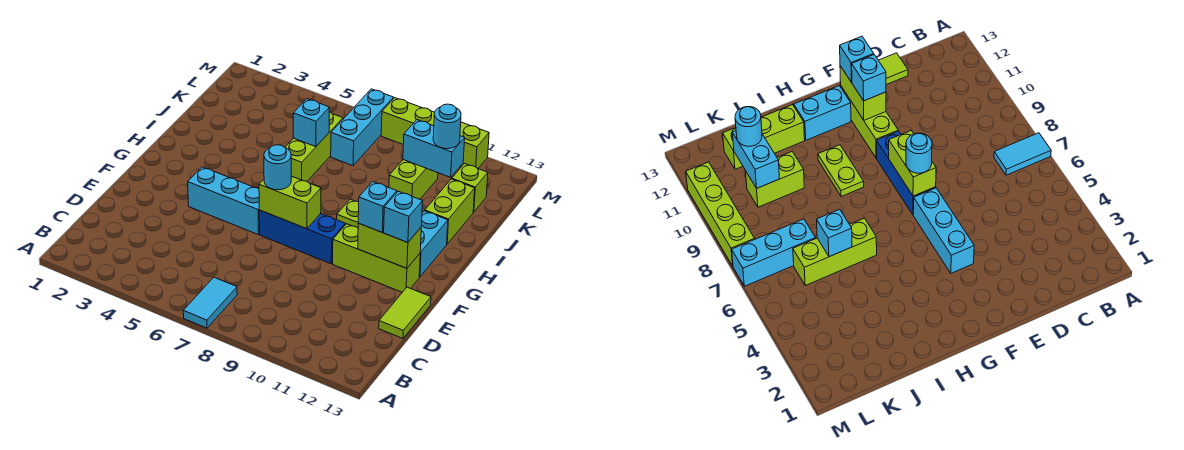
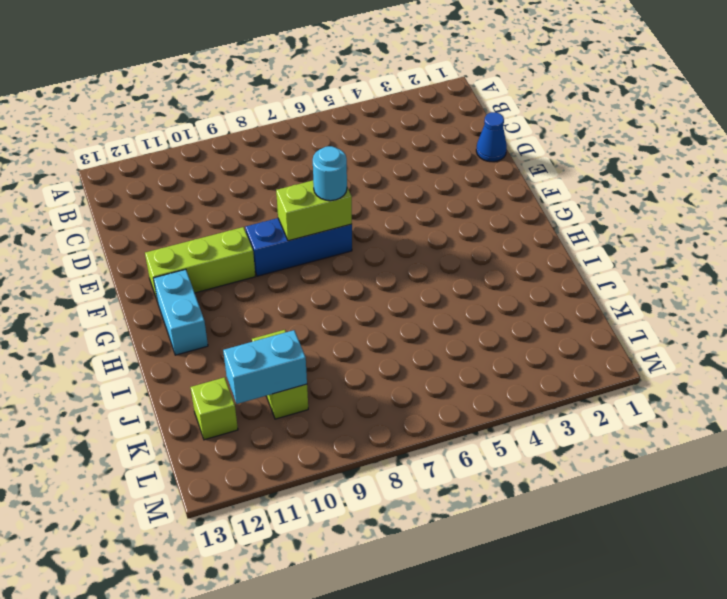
blue 1x1 cone [476,112,507,162] -> none
none -> cyan 1x2 tile [183,277,237,328]
none -> lime 1x2 tile [379,287,431,338]
none -> cyan 1x3 brick [188,167,260,235]

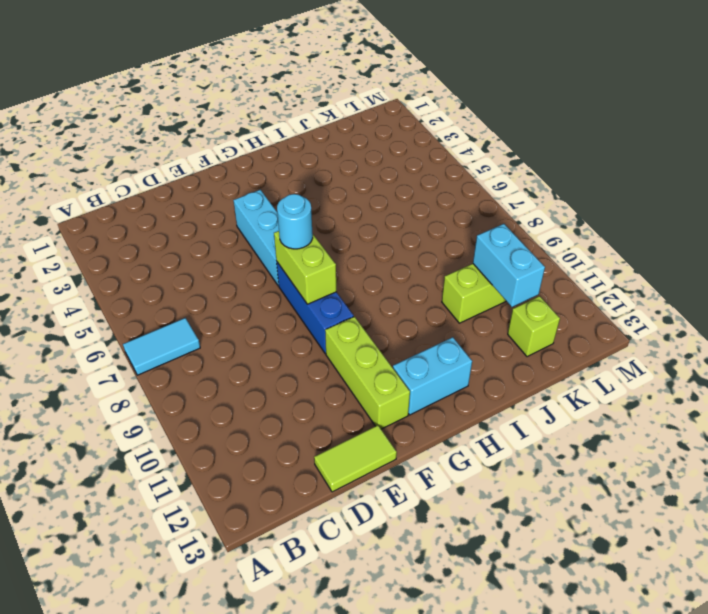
none -> lime 1x2 plate [337,199,359,228]
none -> lime 1x3 brick [285,112,343,181]
none -> lime 1x2 brick [425,179,475,244]

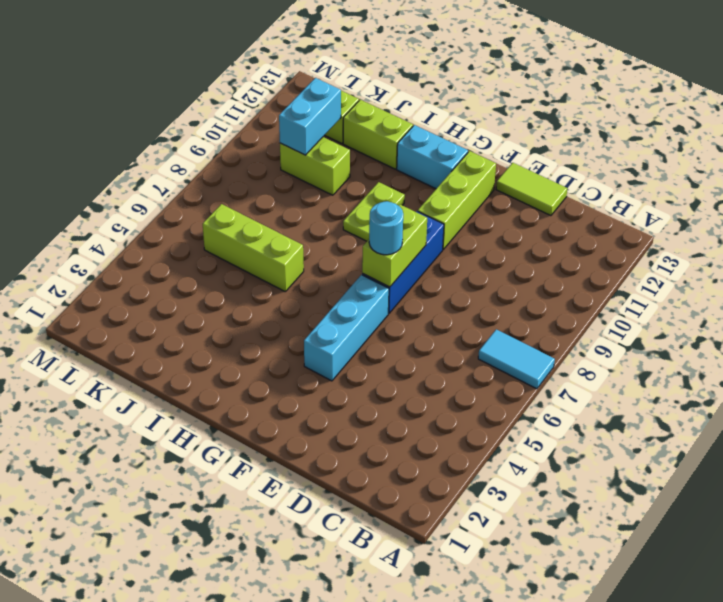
none -> cyan 1x3 brick [331,89,393,166]
none -> lime 1x4 brick [381,98,489,168]
none -> lime 1x2 brick [358,223,421,268]

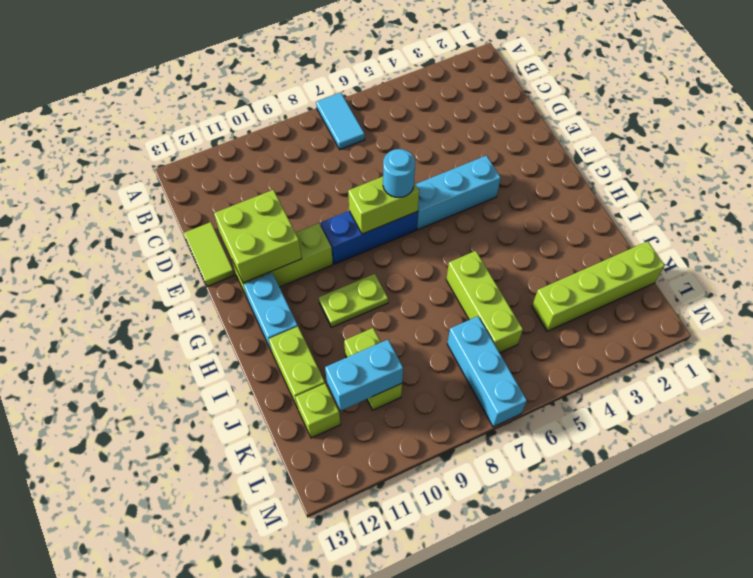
lime 2x2 brick [214,190,302,283] -> lime 1x2 brick [358,223,421,268]
lime 1x4 brick [532,241,665,331] -> lime 1x4 brick moved to [381,98,489,168]
none -> cyan 1x1 brick [293,99,329,147]
none -> cyan 1x1 brick [358,182,397,232]
none -> cyan 1x1 brick [384,191,423,243]

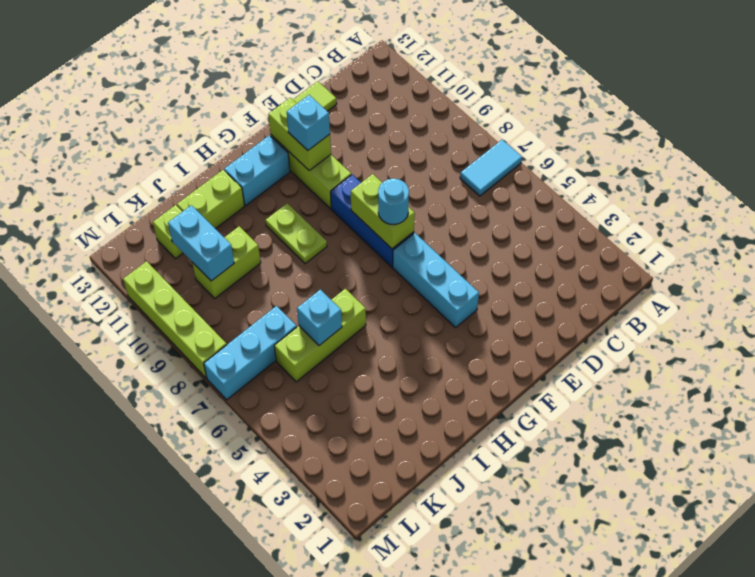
none -> cyan 1x1 brick [384,191,423,243]
none -> cyan 1x1 round brick [433,104,461,149]

